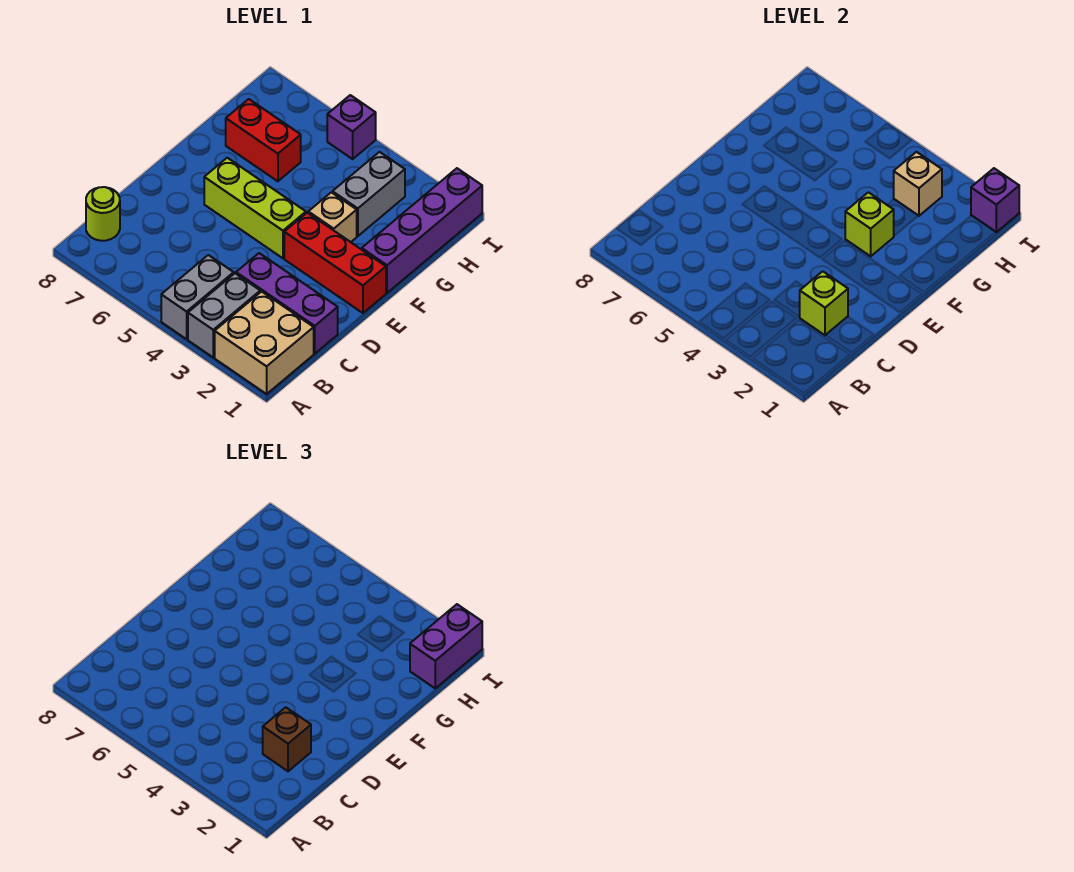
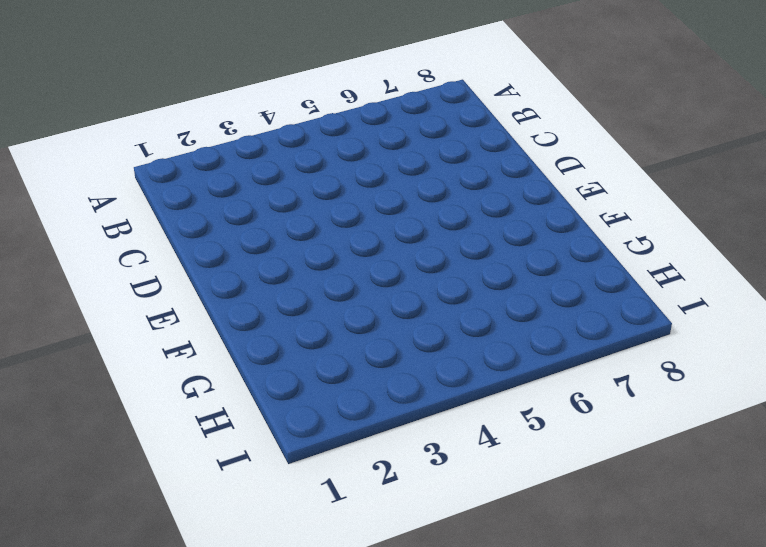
none -> tan 2x2 brick [215,291,314,394]
none -> grey 1x2 brick [188,273,260,357]
none -> grey 1x2 brick [161,255,234,339]

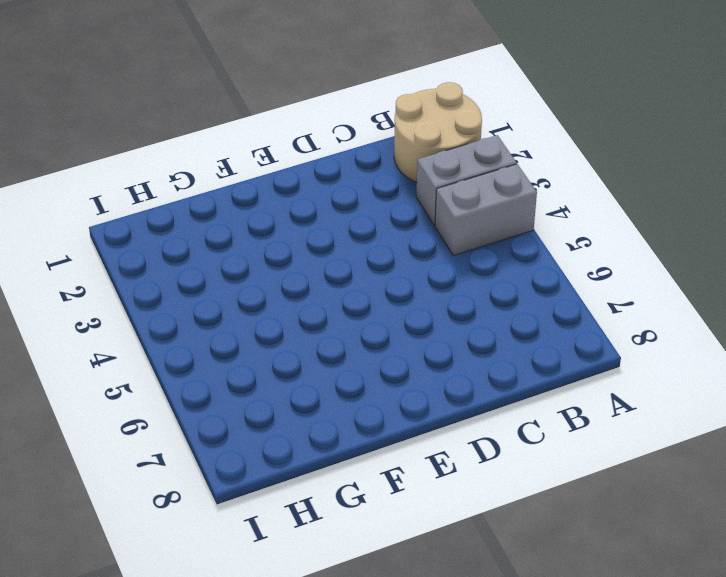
tan 2x2 round brick [394,82,482,182] -> tan 2x2 brick [215,291,314,394]
none -> lime 1x1 round brick [86,187,120,241]
none -> purple 1x3 brick [236,253,338,354]
none -> red 1x3 brick [284,213,386,313]

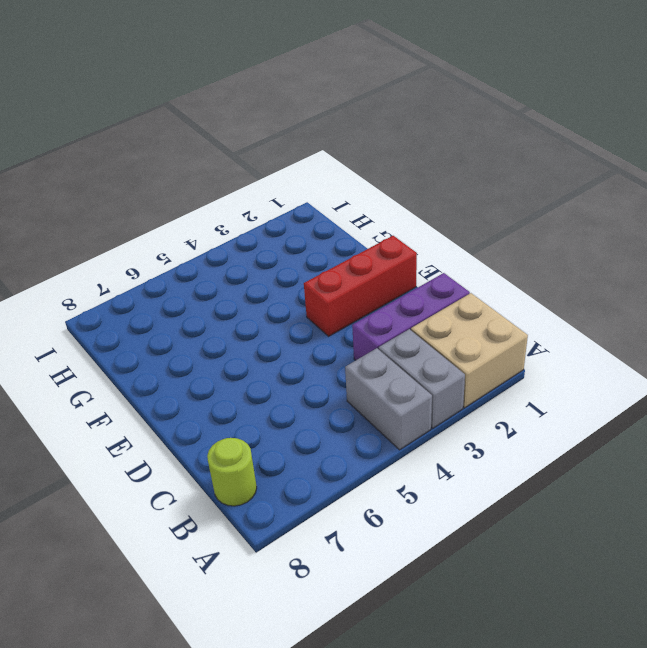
none -> lime 1x3 brick [204,158,306,258]
none -> purple 1x4 brick [362,168,482,293]
none -> tan 1x1 brick [308,192,357,242]

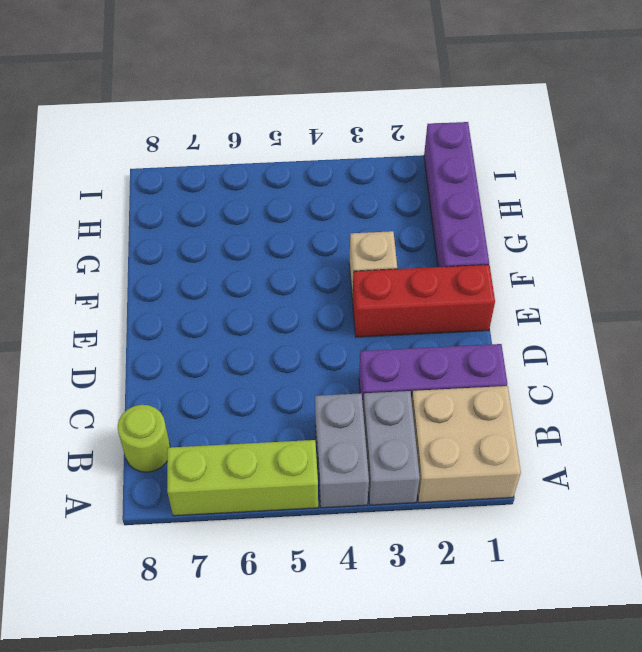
lime 1x3 brick [167,440,318,516] -> lime 1x3 brick moved to [204,158,306,258]
none -> grey 1x2 brick [332,152,405,236]
none -> red 1x2 brick [226,99,301,181]
none -> purple 1x1 brick [327,95,376,159]

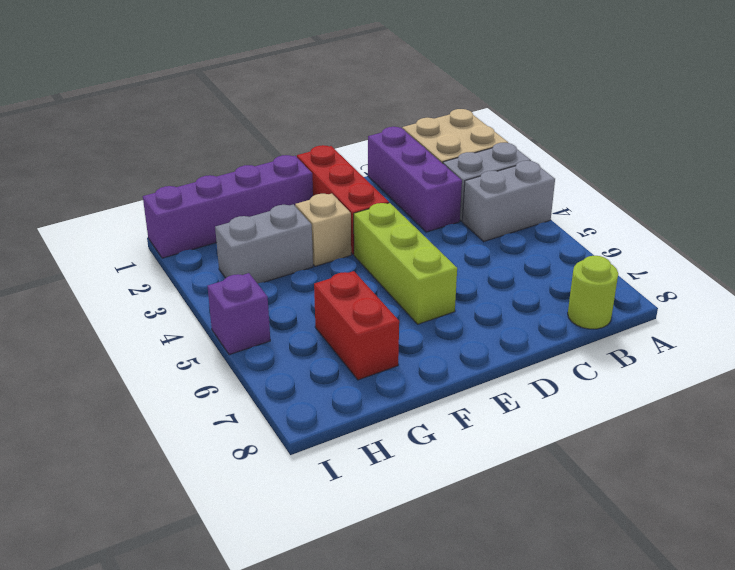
none -> lime 1x1 brick [800,271,848,335]
none -> lime 1x1 brick [845,192,894,256]
none -> tan 1x1 brick [894,152,942,216]

